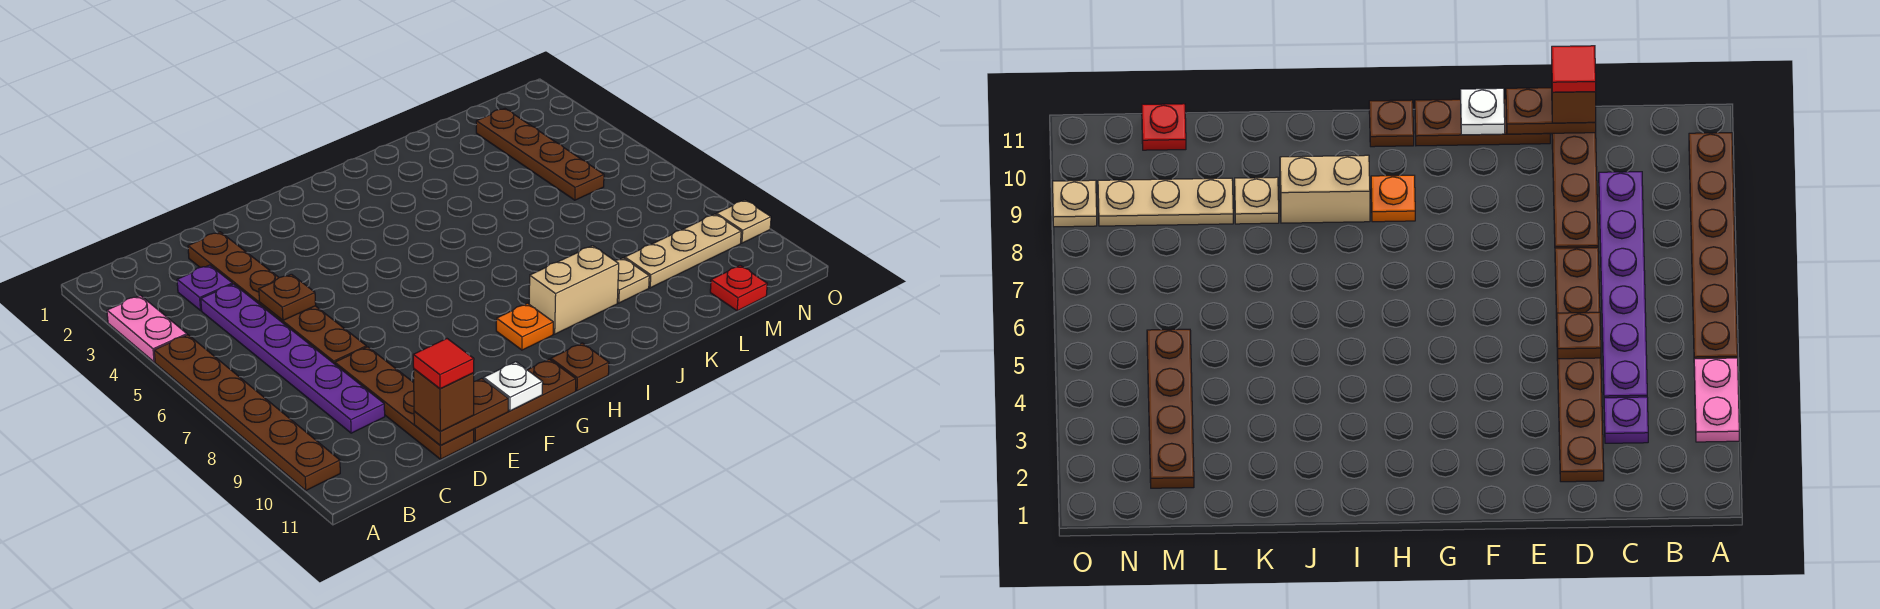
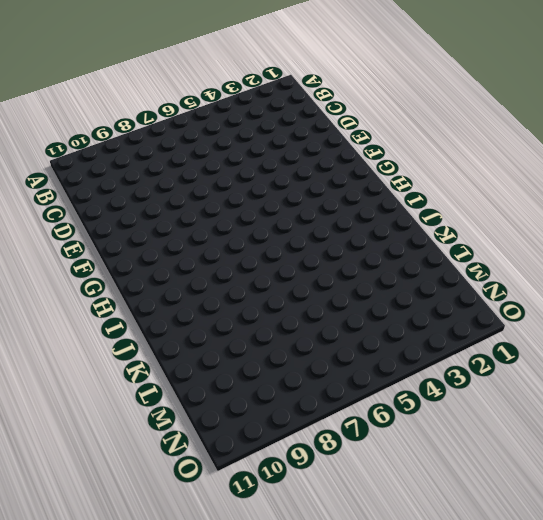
none -> pink 1x2 plate [107,295,187,362]
none -> brown 1x6 plate [154,335,340,490]
none -> purple 1x1 plate [177,265,232,311]

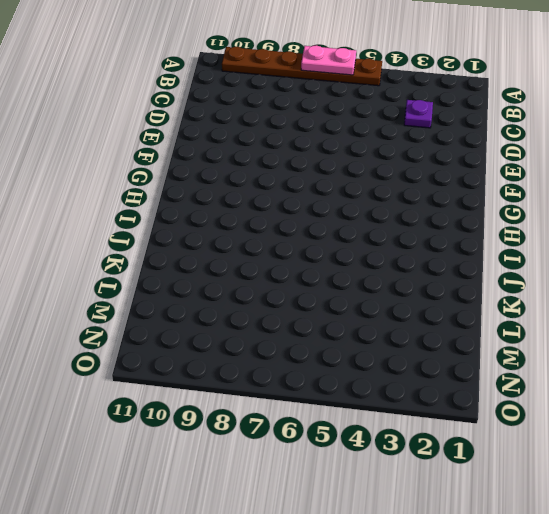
pink 1x2 plate [301,45,356,75] -> pink 1x2 plate moved to [107,295,187,362]
none -> purple 1x6 plate [201,284,385,433]
none -> brown 1x6 plate [188,232,366,364]
none -> brown 1x4 plate [335,347,474,459]

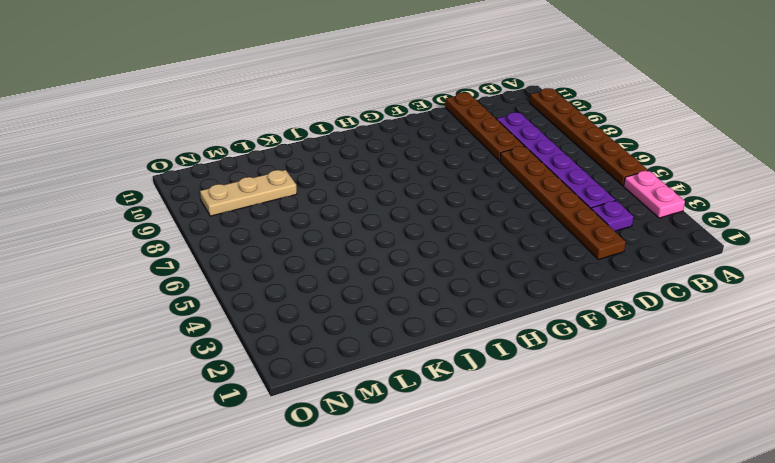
none -> brown 1x3 plate [473,359,576,442]
none -> orange 1x1 plate [496,303,553,350]
none -> brown 1x1 plate [551,343,609,391]

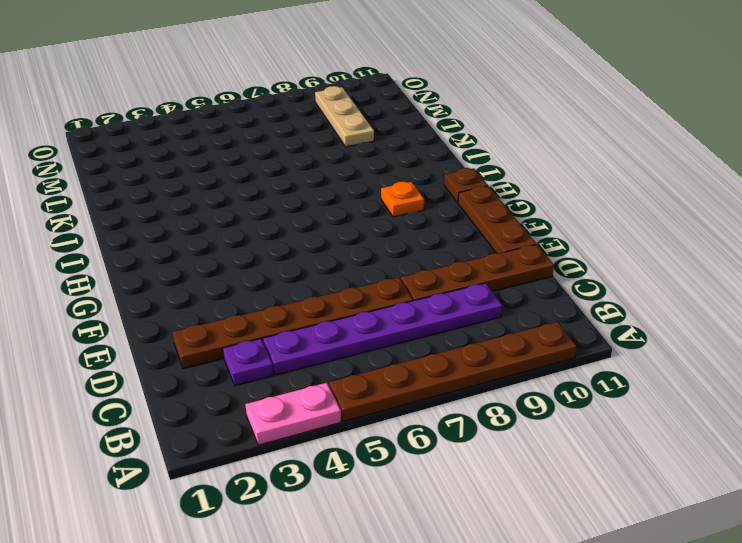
none -> tan 1x2 brick [529,246,619,334]
none -> tan 1x1 plate [615,258,649,303]
none -> brown 1x4 plate [476,109,604,200]

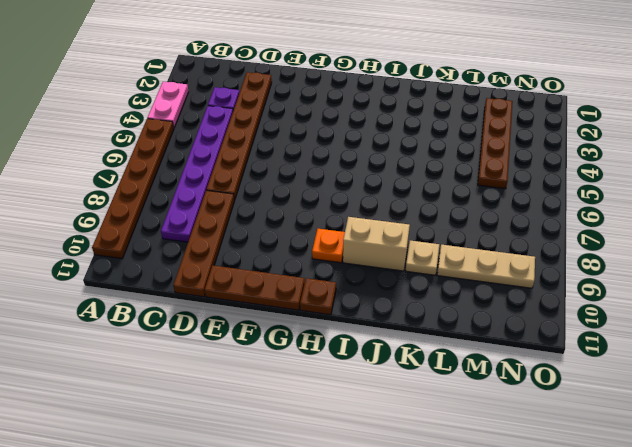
none -> red 1x1 plate [710,265,767,311]
none -> tan 1x1 plate [716,200,771,243]
none -> brown 1x1 plate [259,274,316,320]

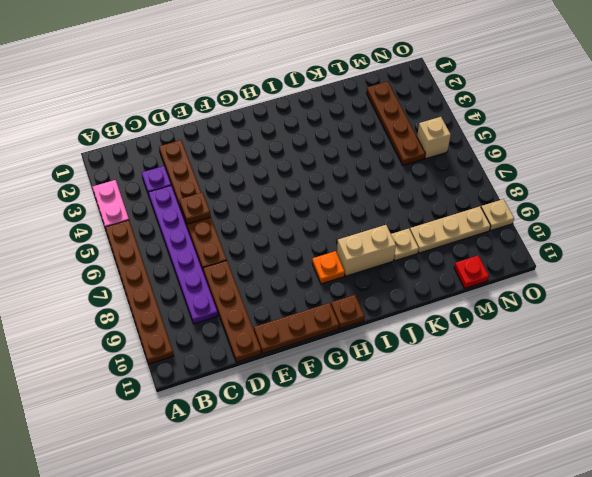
tan 1x1 brick [417,117,451,159] -> none
none -> brown 1x2 plate [414,378,508,445]
none -> white 1x1 plate [484,362,543,411]
none -> brown 1x1 brick [414,369,474,431]

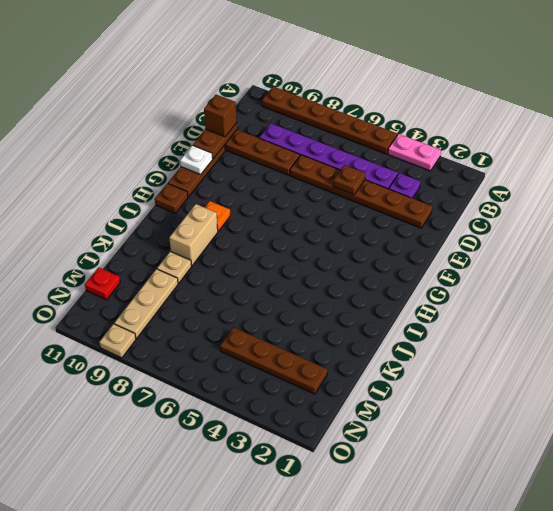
none -> red 1x1 tile [413,339,474,389]

